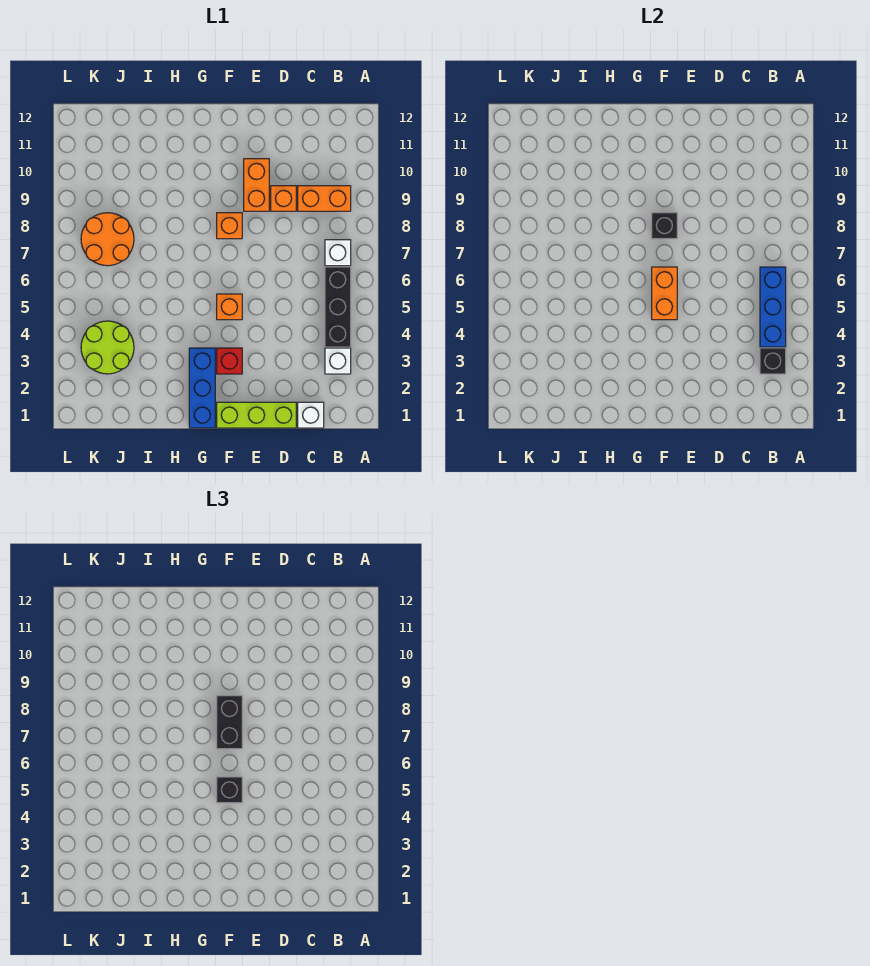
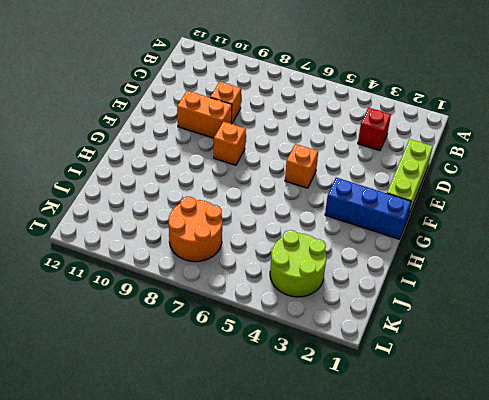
red 1x1 brick [358,108,391,151] -> red 1x1 brick moved to [217,348,242,374]
none -> white 1x1 brick [325,348,351,374]
none -> black 1x3 brick [325,267,351,347]
none -> white 1x1 brick [325,240,351,266]

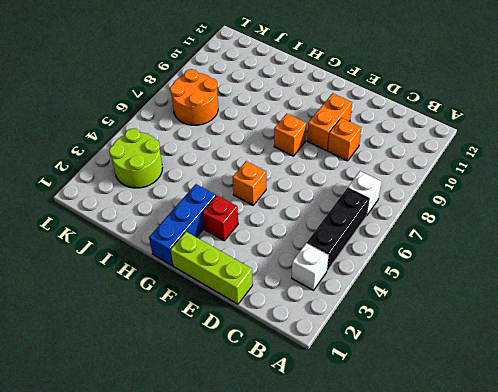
none -> orange 1x2 brick [298,186,351,211]
none -> white 1x1 brick [298,402,324,428]
none -> black 1x1 brick [760,348,786,374]

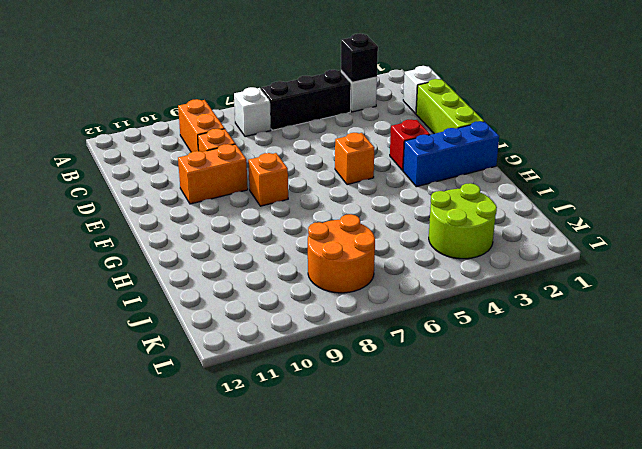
none -> blue 1x3 brick [760,267,786,347]
none -> orange 1x2 brick [652,267,677,320]
none -> black 1x1 brick [652,213,677,239]

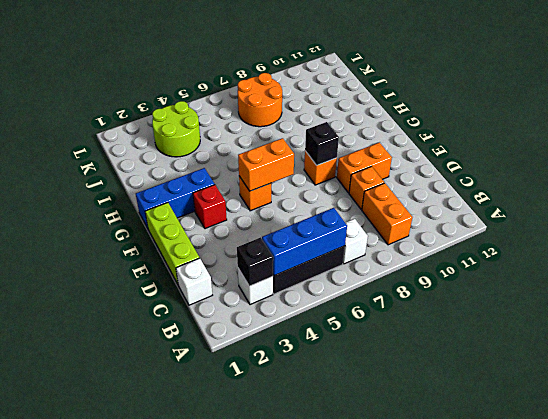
none -> black 1x1 brick [217,777,242,803]
none -> black 1x2 brick [217,696,242,749]

